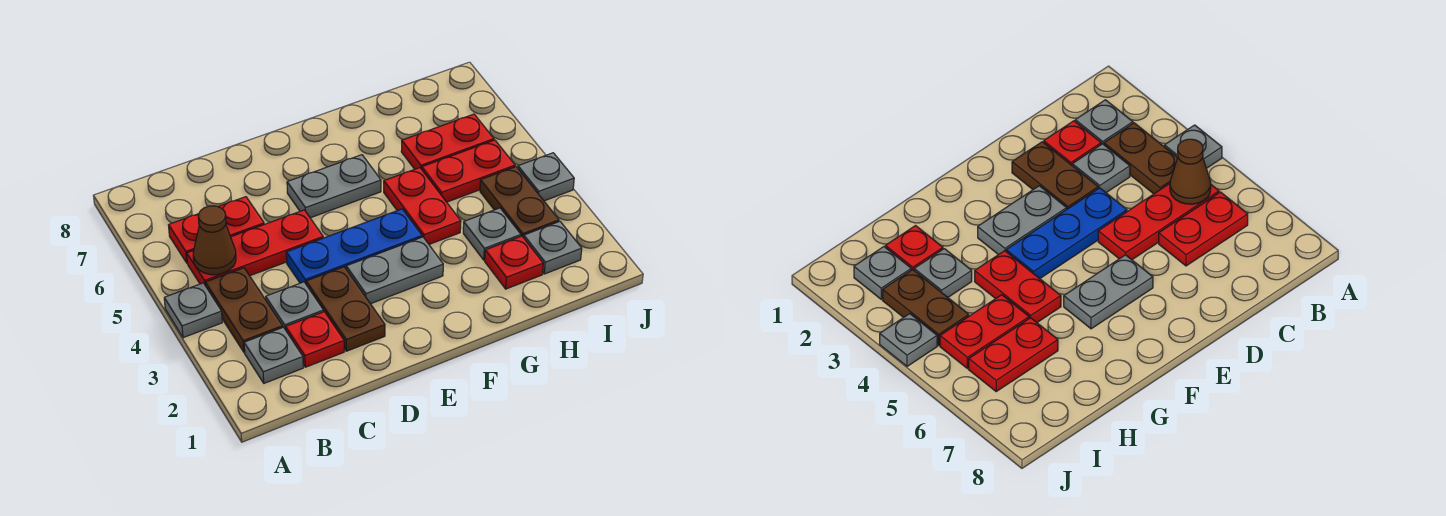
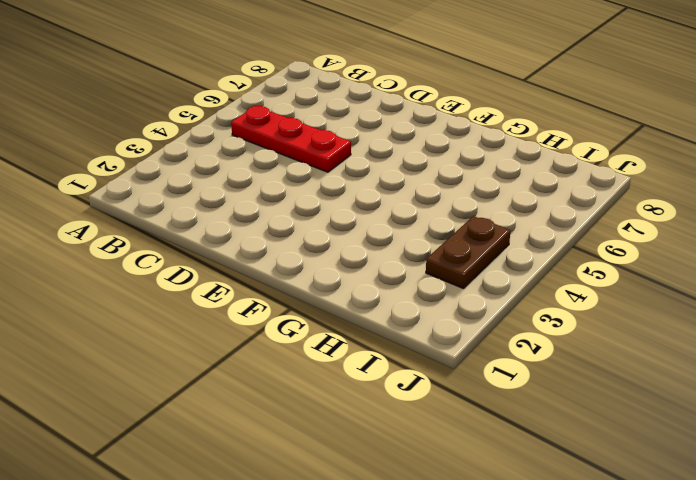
none -> grey 1x1 plate [164,283,222,338]
none -> grey 1x1 plate [244,327,303,383]
none -> brown 1x2 plate [205,268,283,352]

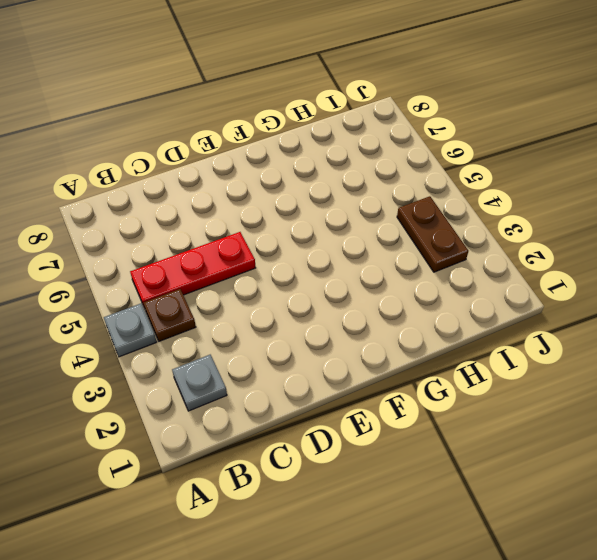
brown 1x1 plate [144,289,196,341] -> brown 1x2 plate [205,268,283,352]
none -> red 1x2 plate [169,197,264,263]
none -> red 1x1 plate [286,312,344,367]
none -> grey 1x1 plate [266,282,324,330]

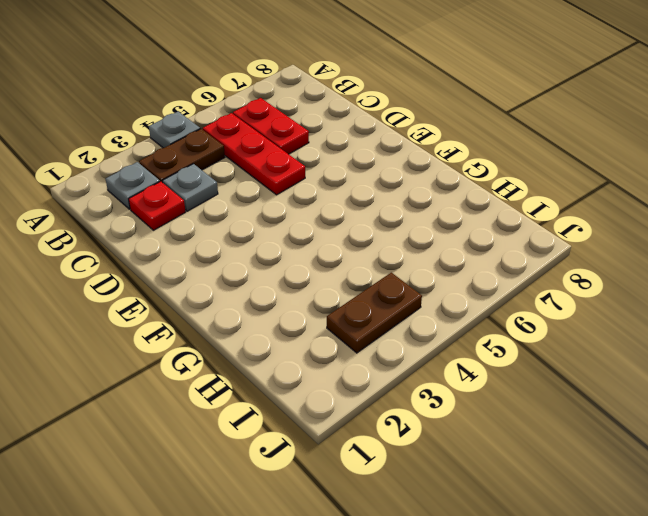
none -> brown 1x2 plate [306,267,385,351]
none -> blue 1x3 plate [286,209,422,284]
none -> grey 1x2 plate [346,237,443,304]

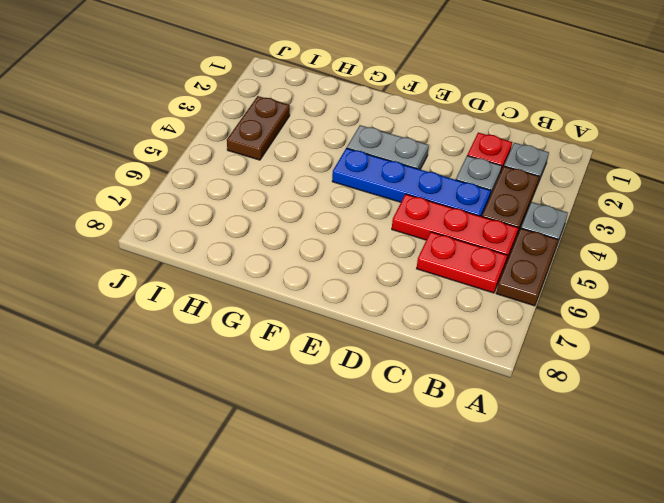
brown 1x2 plate [496,228,558,306] -> brown 1x2 plate moved to [306,267,385,351]
blue 1x4 plate [332,148,491,217] -> blue 1x3 plate [286,209,422,284]
none -> grey 1x2 plate [287,155,381,218]
none -> red 1x2 plate [384,168,461,244]
none -> red 1x1 plate [485,236,543,289]

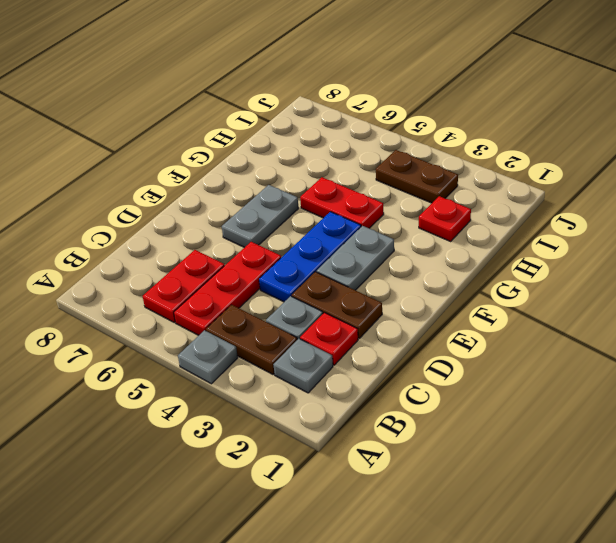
none -> grey 1x1 plate [463,208,521,260]
none -> red 1x2 plate [422,140,515,202]
none -> red 1x2 plate [401,114,494,169]

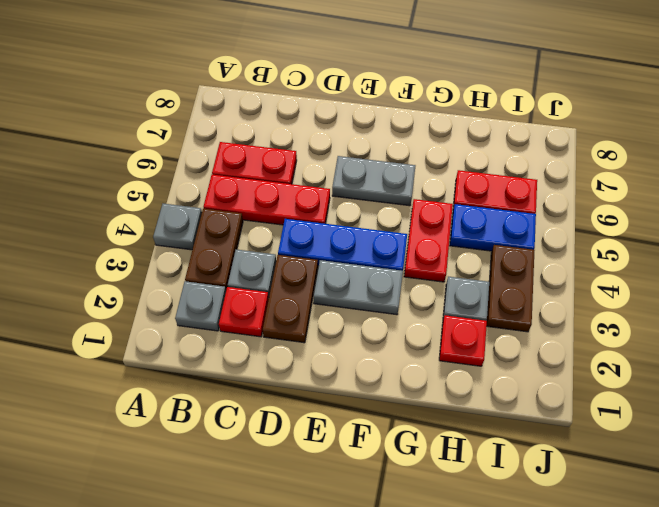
blue 1x2 plate [450,204,536,251] -> red 1x2 plate [422,140,515,202]
none -> grey 1x1 plate [524,222,582,274]
none -> grey 1x1 plate [518,153,574,201]
none -> brown 1x1 cone [193,206,236,275]

